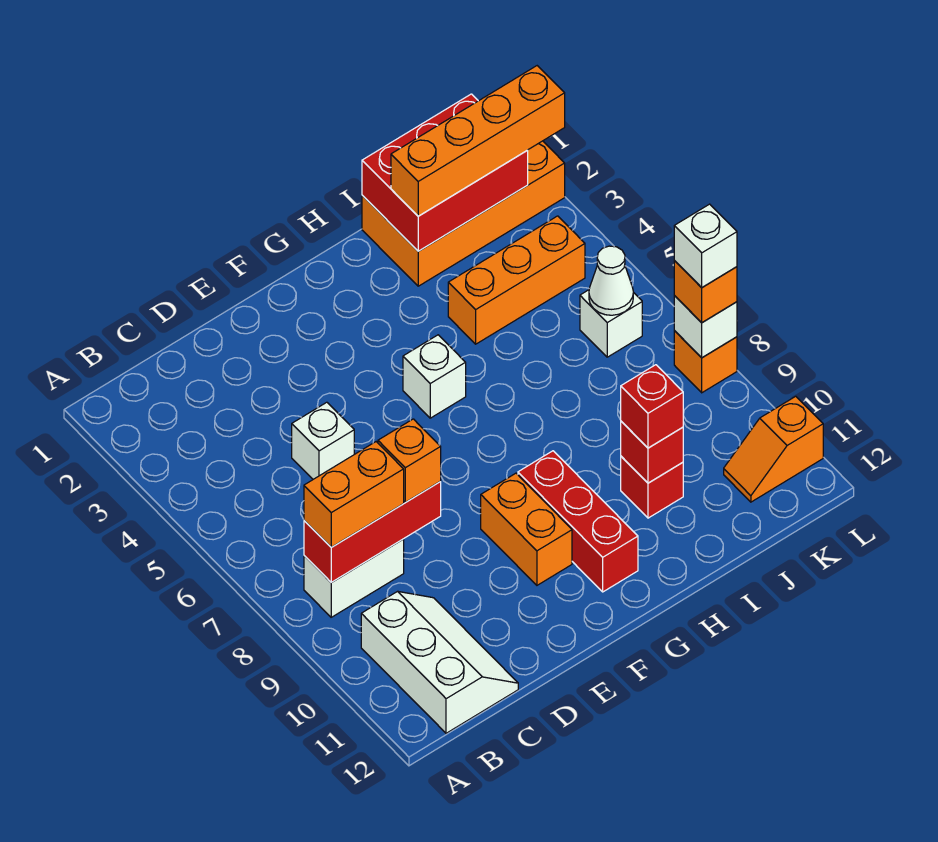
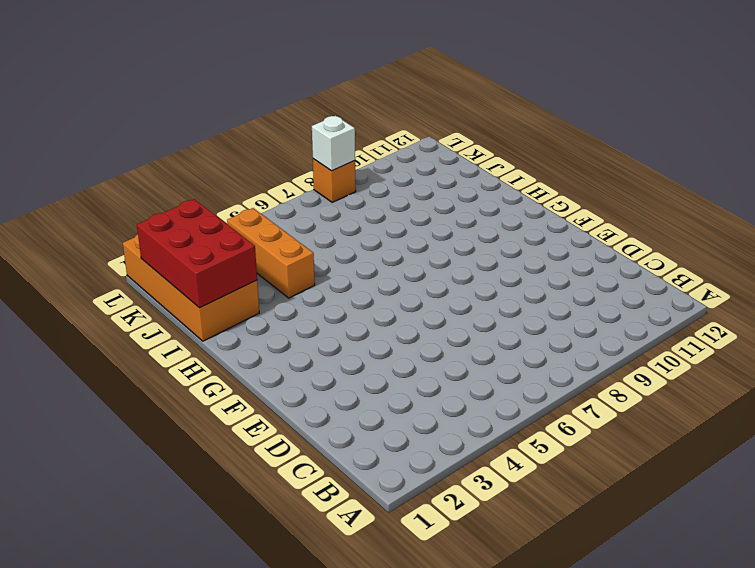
none -> white 1x2 brick [304,539,404,617]
none -> white 2x3 slope [361,591,518,733]
none -> white 1x1 brick [292,402,354,479]

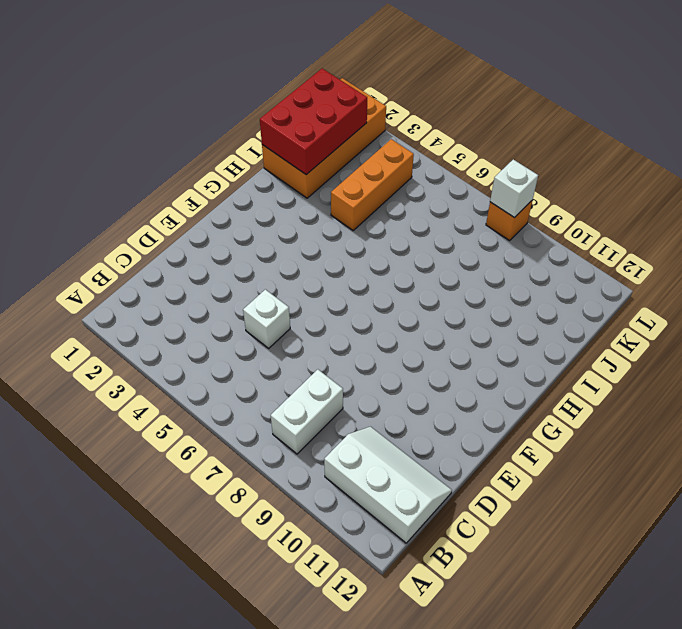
none -> orange 1x2 brick [481,473,572,585]
none -> white 1x1 brick [403,335,466,418]
none -> red 1x3 brick [518,451,638,592]

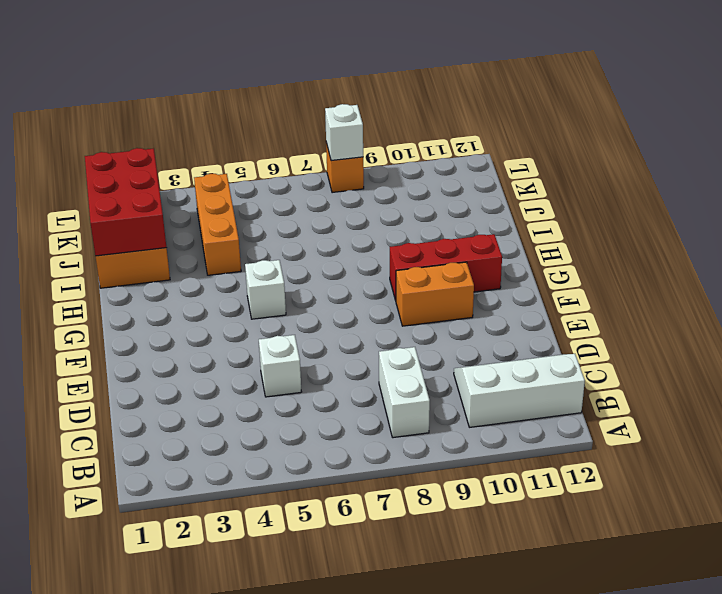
none -> red 1x1 brick [621,456,683,518]
none -> white 1x1 brick [580,290,642,357]
none -> orange 1x2 slope [724,396,823,502]

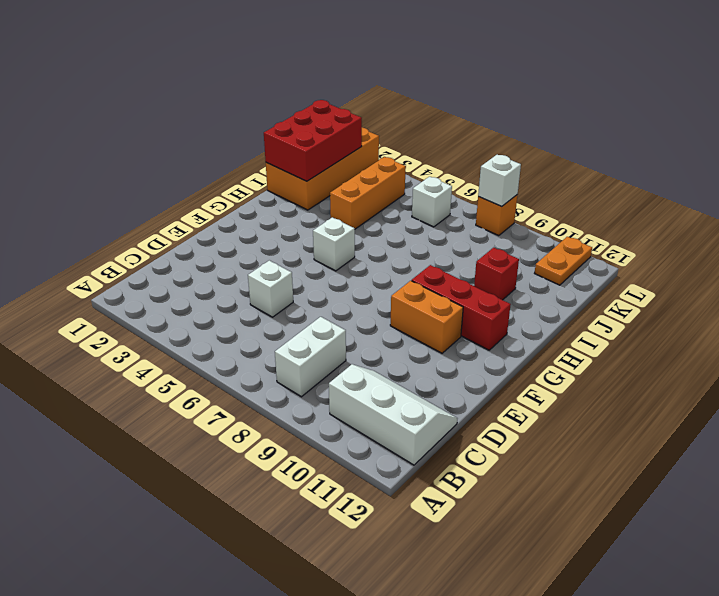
orange 1x2 plate [535,237,592,285] -> orange 1x2 slope [724,396,823,502]
none -> red 1x3 brick [304,482,441,582]
none -> red 1x1 brick [621,421,683,483]
none -> white 1x1 cone [589,246,633,315]

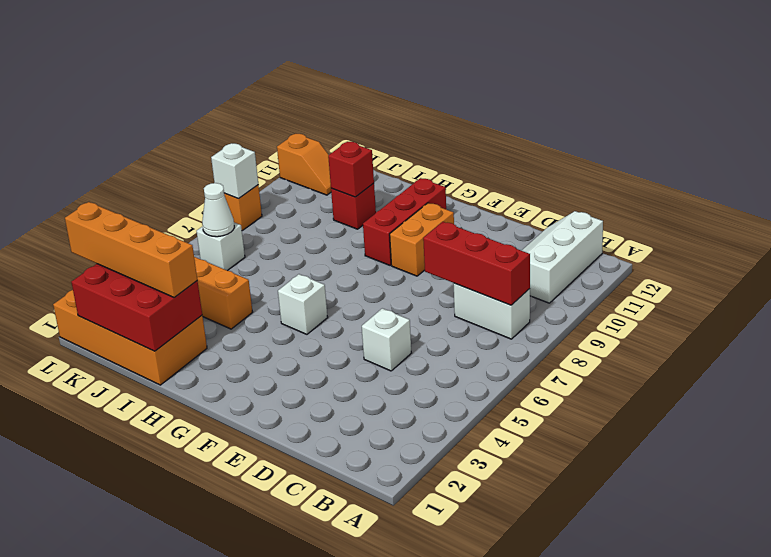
none -> orange 1x2 brick [304,442,404,547]
none -> orange 1x1 brick [378,419,441,502]
none -> red 1x1 brick [621,365,683,448]

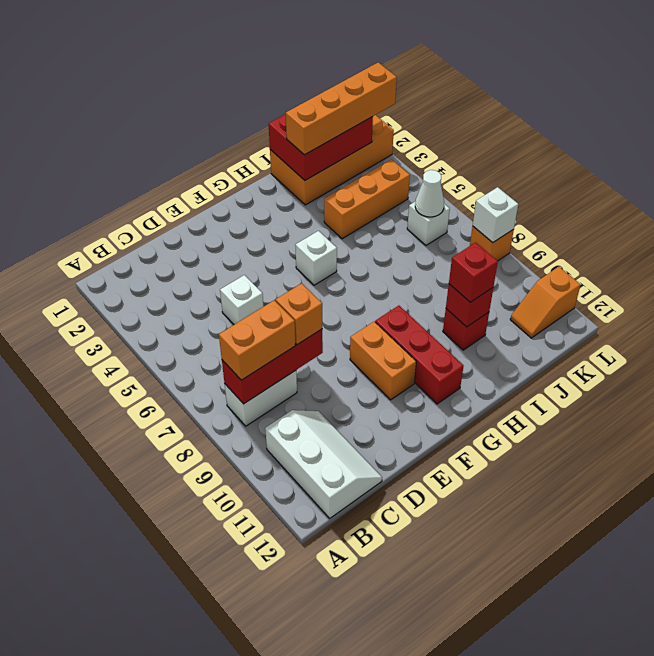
none -> orange 1x1 brick [674,261,737,323]
none -> white 1x1 brick [674,204,737,288]

